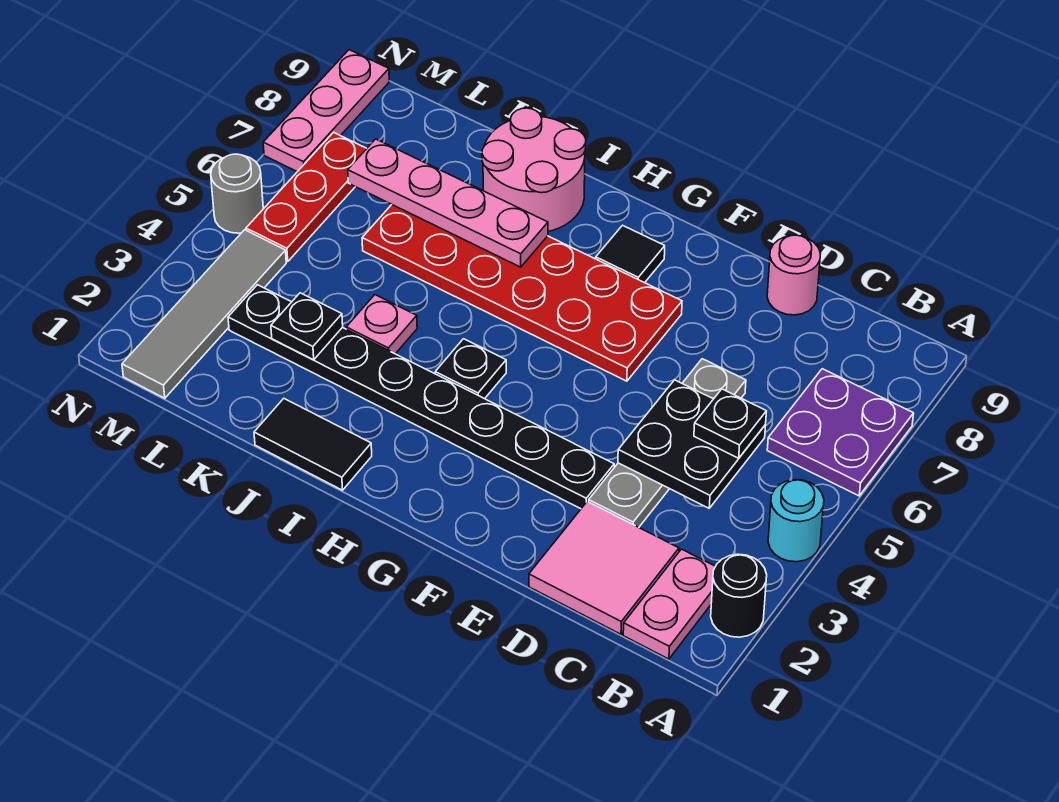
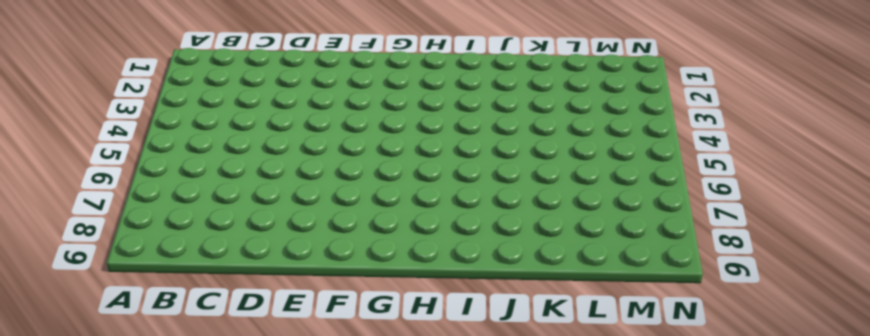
none -> black 1x1 round brick [711,554,767,637]
none -> cyan 1x1 round brick [768,480,824,562]
none -> purple 2x2 plate [767,369,914,496]

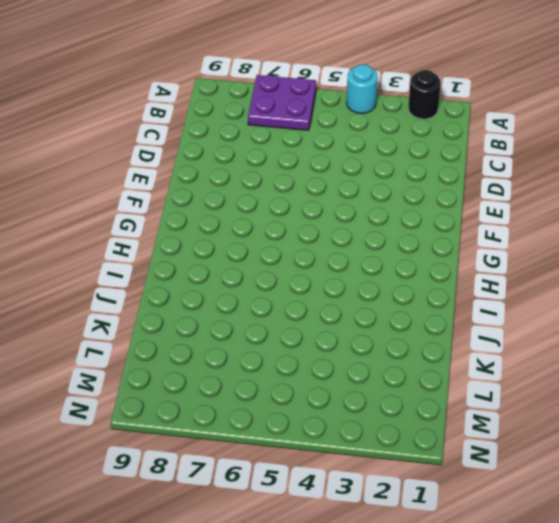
none -> pink 1x2 plate [623,549,715,659]
none -> pink 2x2 tile [529,501,679,634]
none -> grey 1x4 plate [589,359,746,527]

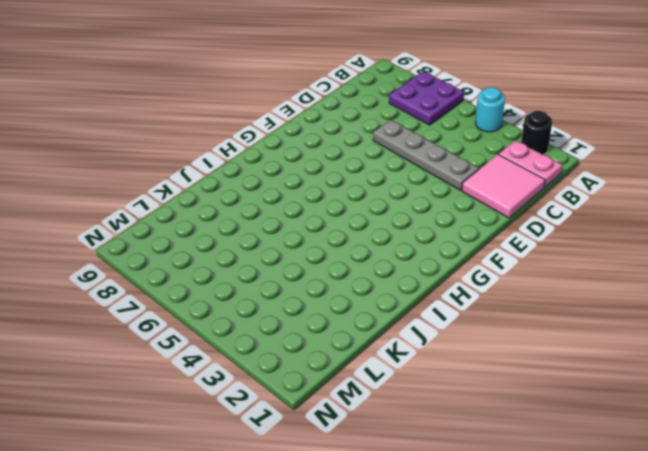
none -> pink 1x1 round brick [767,235,820,315]
none -> black 1x8 plate [228,285,614,509]
none -> red 2x6 plate [362,205,682,381]

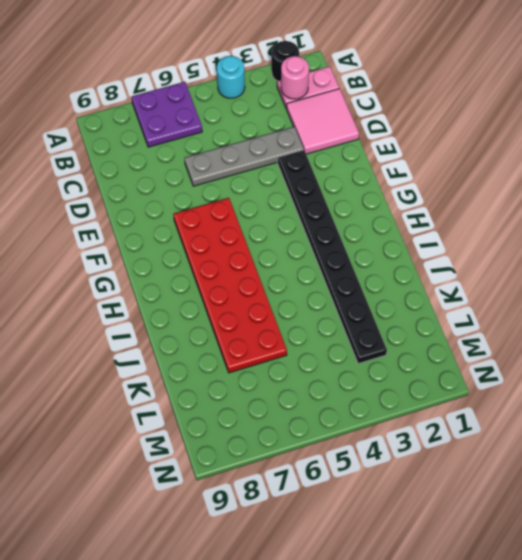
pink 1x1 round brick [281,56,309,99] -> pink 1x1 round brick moved to [767,235,820,315]
none -> black 1x1 tile [596,225,665,283]
none -> black 1x1 plate [435,339,506,399]
none -> black 1x2 tile [254,399,372,490]

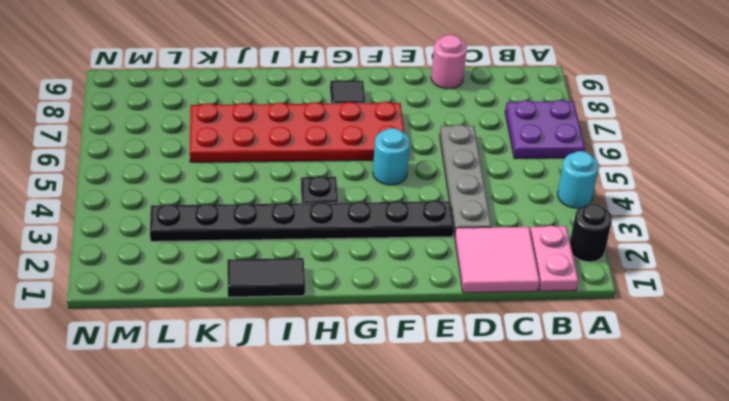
cyan 1x1 round brick [373,128,410,185] -> none
none -> pink 2x2 round brick [482,108,586,231]
none -> pink 1x1 plate [346,295,417,354]
none -> grey 1x4 tile [122,230,286,398]

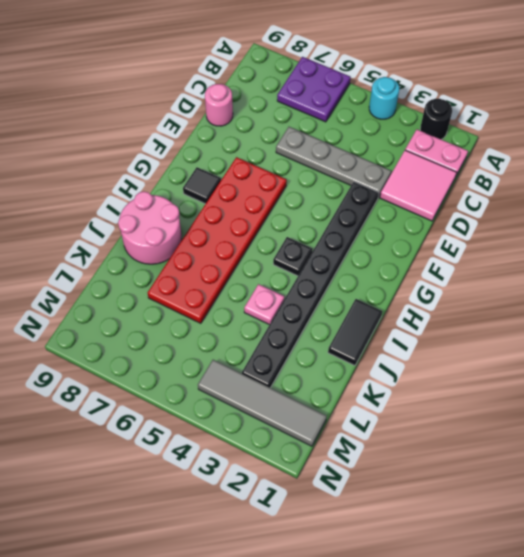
none -> red 1x3 plate [246,132,367,262]
none -> grey 1x1 round brick [211,154,263,233]
none -> pink 1x3 plate [263,50,389,172]

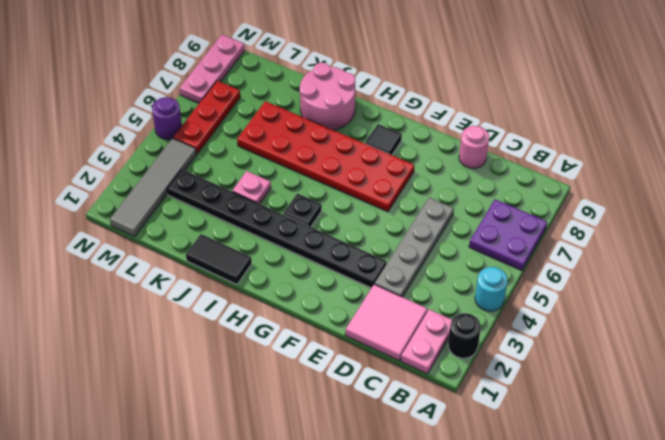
purple 1x1 round brick [152,97,182,140] -> grey 1x1 round brick [211,154,263,233]
none -> black 2x2 plate [618,380,766,508]
none -> pink 1x4 plate [348,139,548,267]
none -> black 1x1 plate [271,293,343,360]

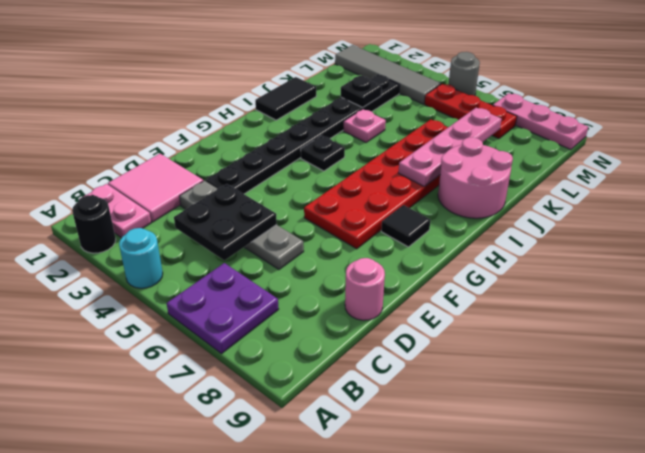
none -> black 1x1 plate [694,389,766,458]

